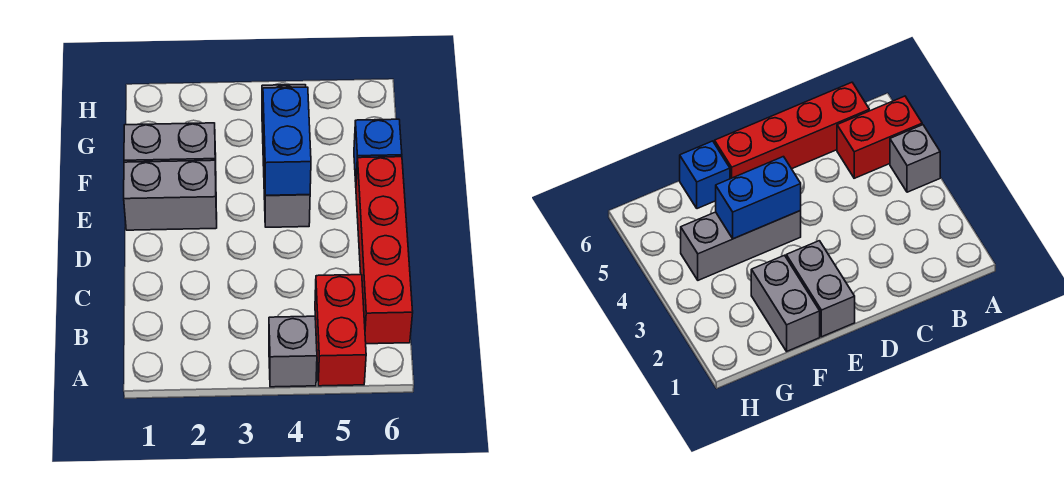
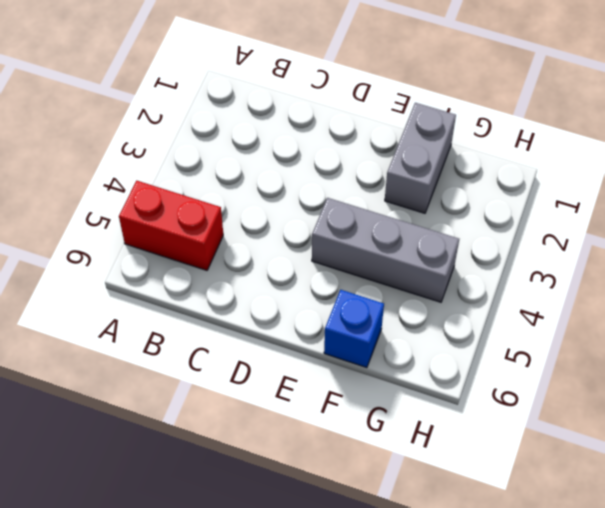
none -> grey 1x1 brick [269,316,317,387]
none -> red 1x4 brick [356,157,413,344]

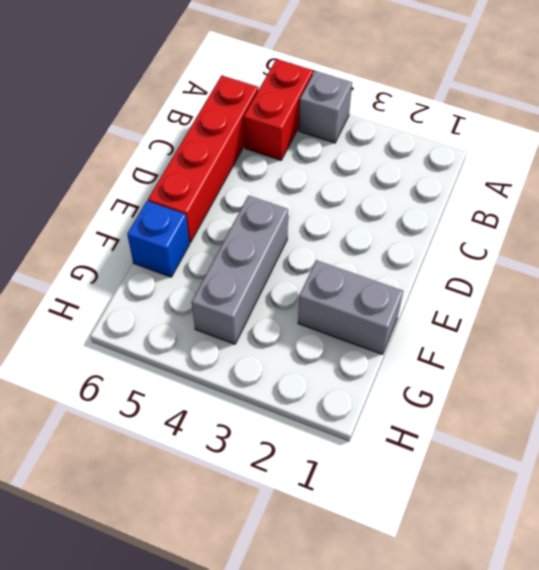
none -> grey 1x2 brick [124,160,217,230]
none -> blue 1x2 brick [263,87,311,195]

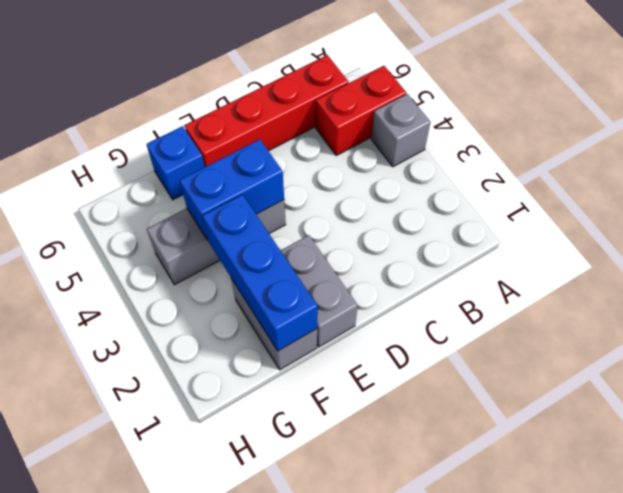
blue 1x3 brick [203,195,318,351] -> none

